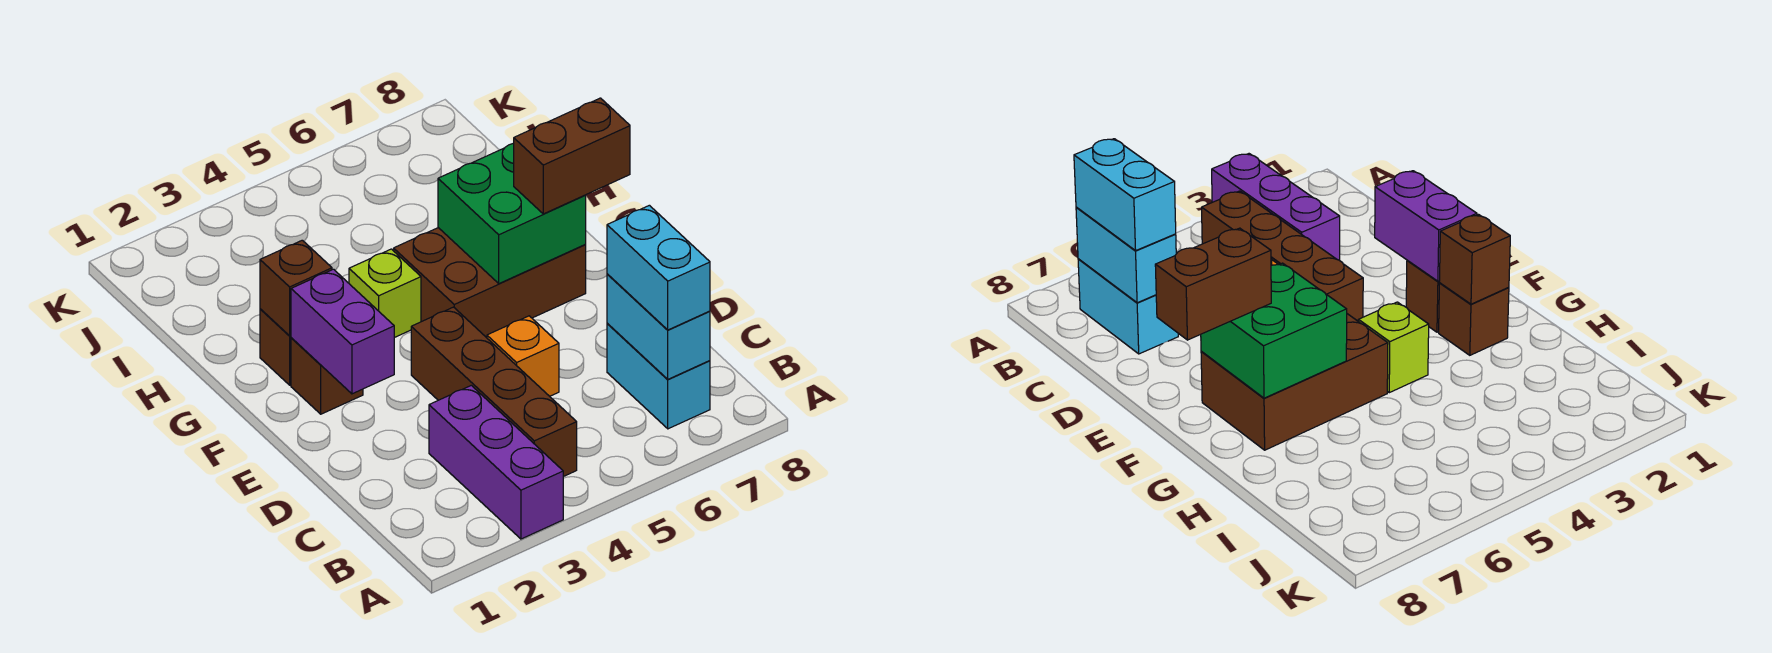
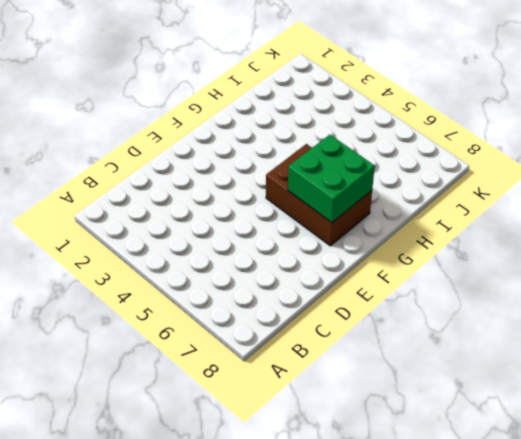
none -> purple 1x3 brick [429,385,563,539]
none -> brown 1x4 brick [411,307,577,477]
none -> cyan 1x2 brick [607,323,710,429]

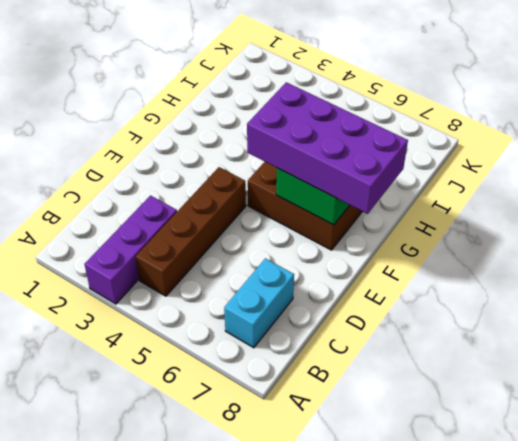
purple 2x4 brick [247,82,408,214] -> brown 1x2 brick [514,98,630,214]
none -> orange 1x1 brick [487,316,559,396]
none -> brown 1x1 brick [291,338,363,414]
none -> brown 1x1 brick [260,309,291,385]

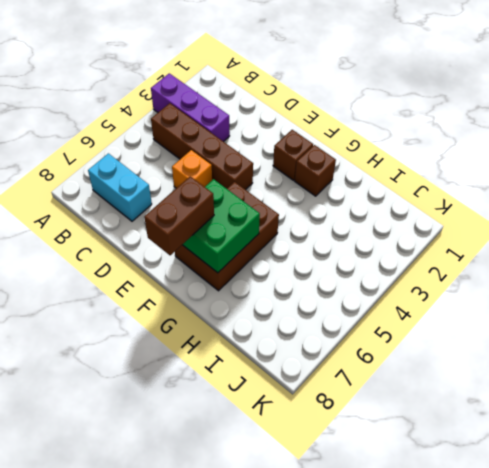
none -> lime 1x1 brick [349,249,421,338]
none -> cyan 1x2 brick [607,274,710,379]
none -> purple 1x2 brick [291,269,394,394]

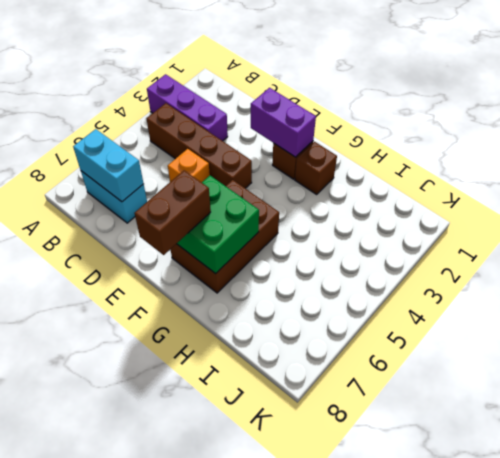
none -> lime 1x1 brick [349,249,421,338]
none -> brown 1x1 brick [260,240,332,336]
none -> cyan 1x2 brick [607,205,710,330]

